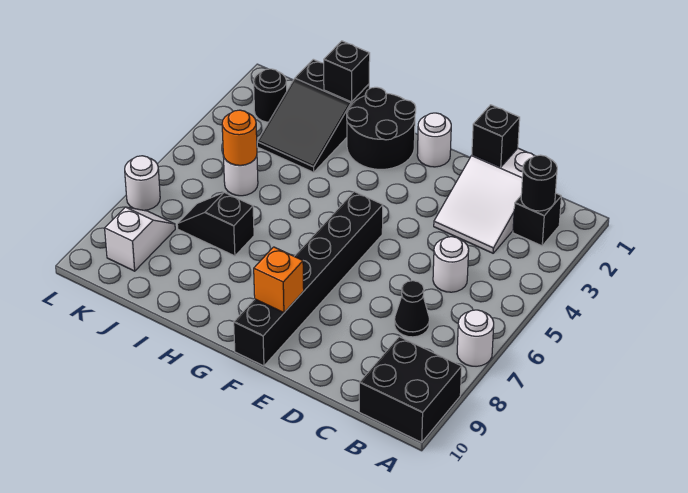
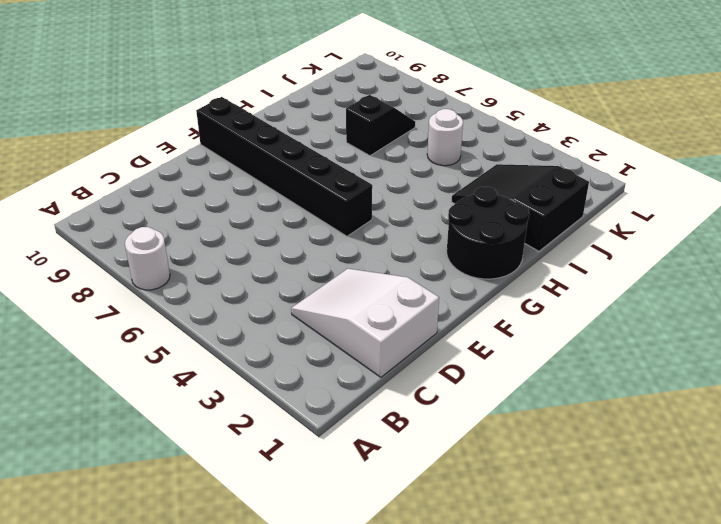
none -> black 2x2 brick [359,337,462,442]
none -> black 1x1 brick [513,193,561,246]
none -> white 1x1 round brick [433,237,469,292]

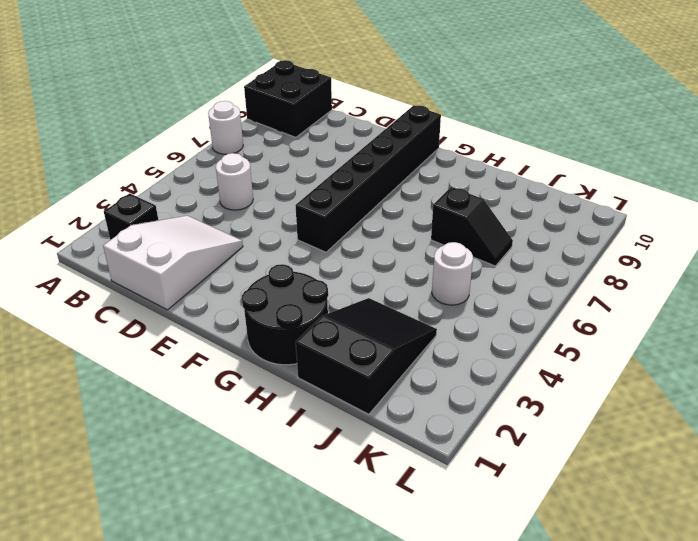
none -> black 1x1 cone [395,281,429,337]
none -> white 1x1 round brick [417,113,451,167]
none -> black 1x1 round brick [254,69,287,122]

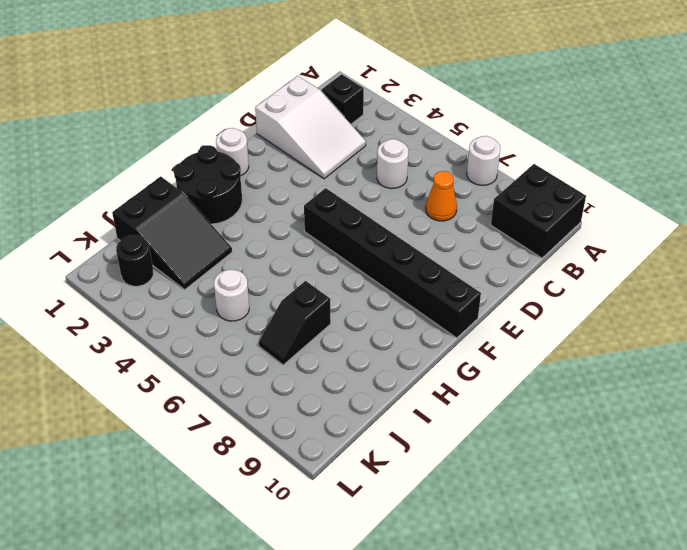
orange 1x1 cone [426,171,457,221] -> black 1x1 cone [395,281,429,337]
none -> white 1x2 slope [105,207,175,271]
none -> white 1x1 round brick [125,156,160,210]
none -> black 1x1 round brick [521,155,557,211]

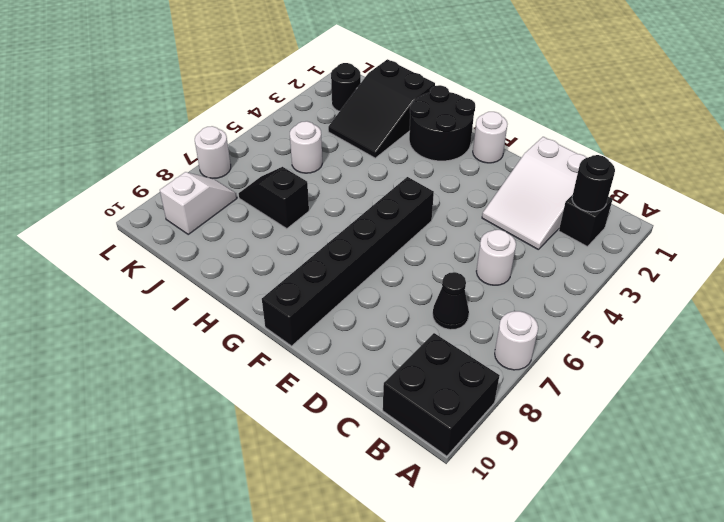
none -> black 1x1 brick [472,105,520,167]
none -> orange 1x1 brick [254,247,304,313]
none -> black 1x1 brick [324,41,370,102]

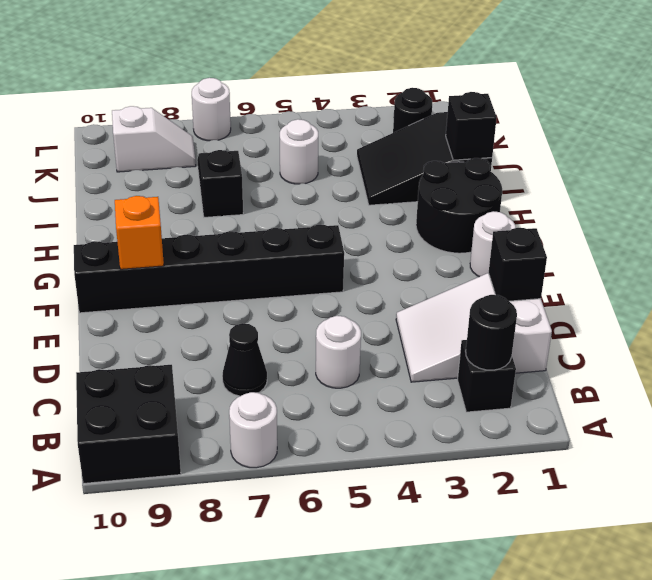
none -> orange 1x1 round brick [222,110,257,165]

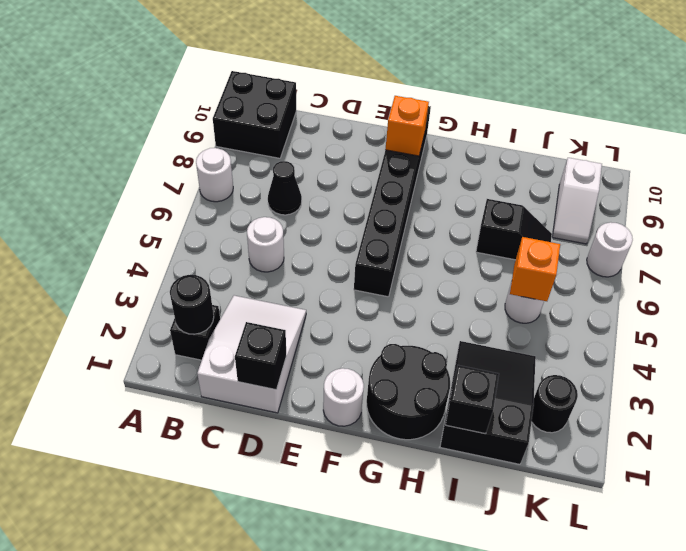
orange 1x1 brick [510,237,560,301] -> orange 1x1 round brick [222,110,257,165]

